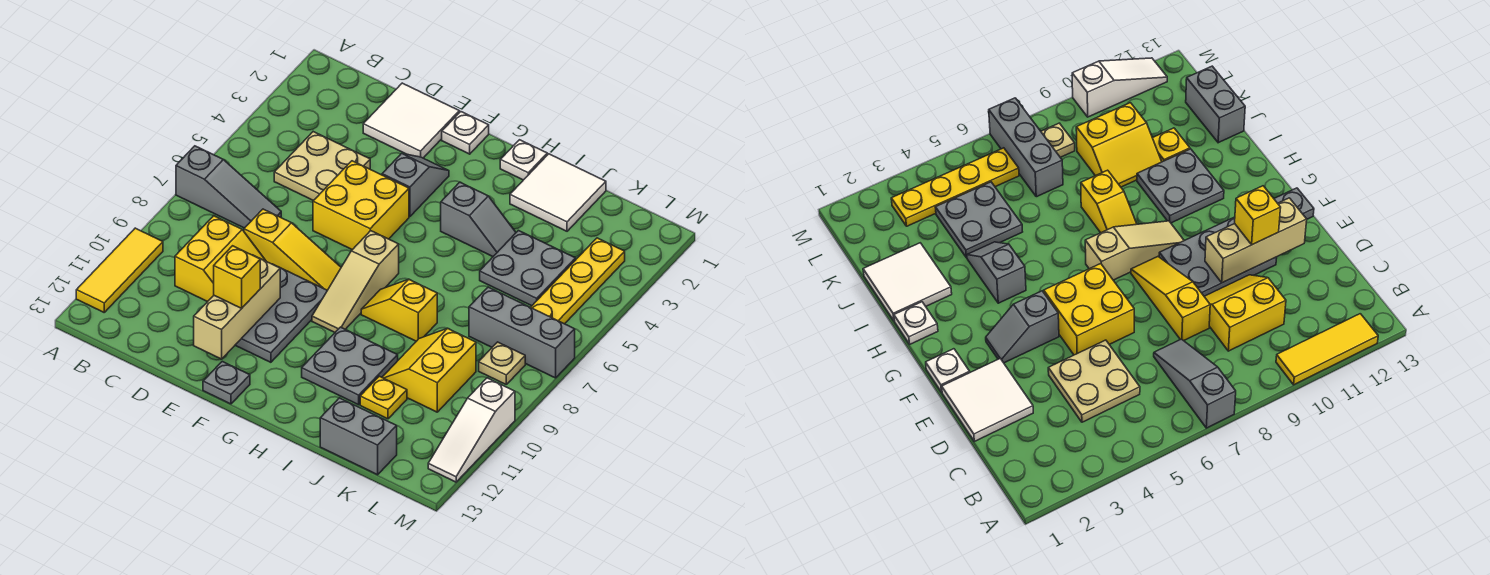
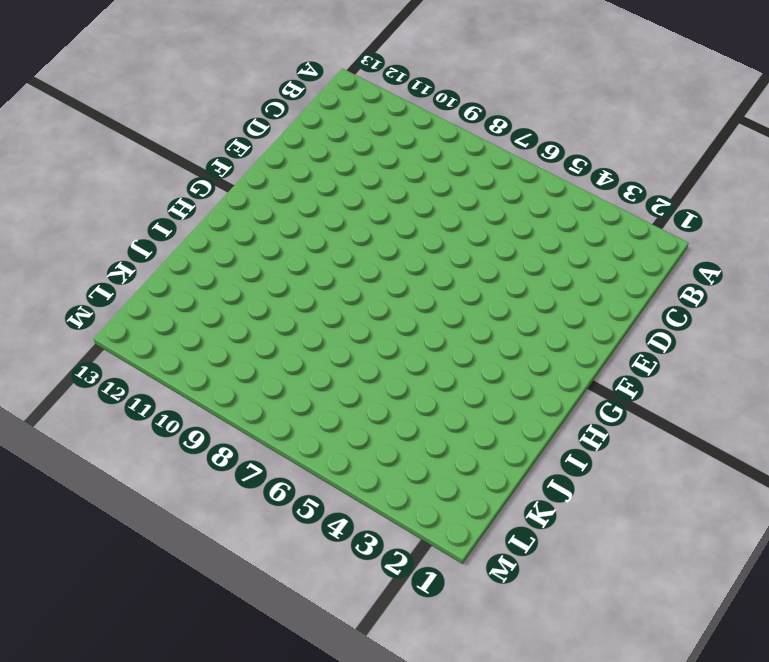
none -> grey 1x3 slope [176,146,281,228]
none -> yellow 1x3 tile [76,228,163,312]
none -> tan 2x2 plate [274,132,370,201]

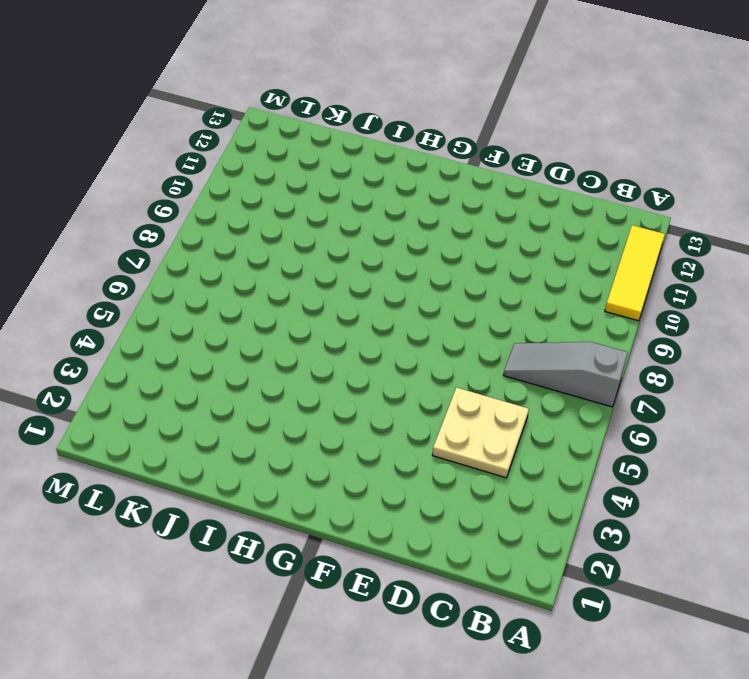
none -> yellow 2x2 slope [175,216,266,302]
none -> white 2x2 tile [363,83,459,158]
none -> yellow 1x3 slope [244,209,341,290]

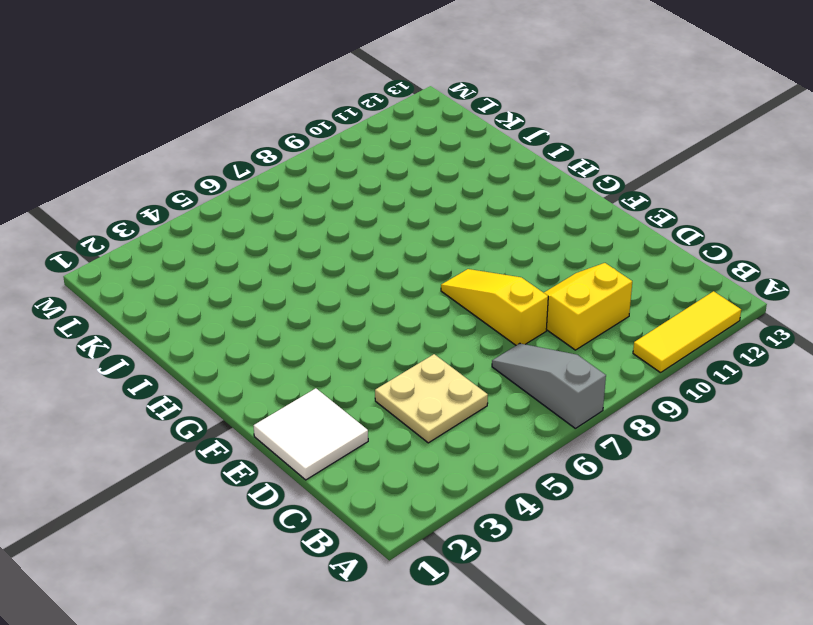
none -> yellow 2x2 brick [313,161,409,250]
none -> grey 2x3 plate [235,264,327,362]
none -> white 1x1 plate [442,112,489,154]

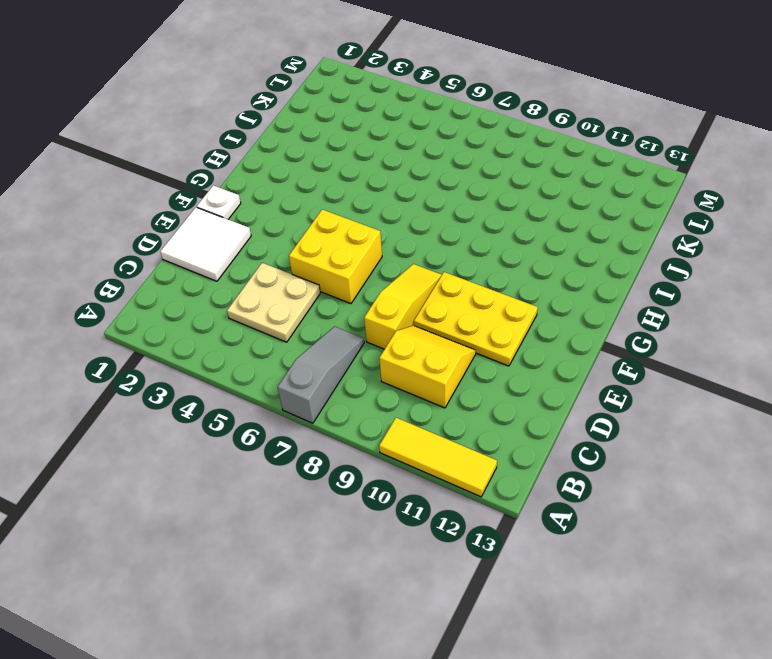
yellow 2x3 plate [414,272,538,366] -> grey 2x3 plate [235,264,327,362]
none -> grey 1x2 slope [382,153,449,217]
none -> grey 1x1 plate [203,362,250,404]
none -> tan 1x3 slope [312,231,399,332]

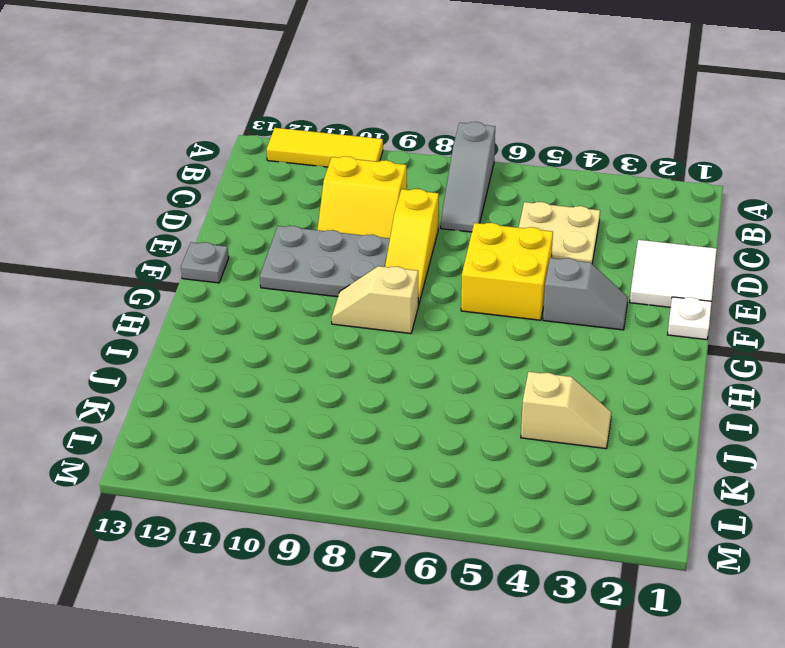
tan 1x2 slope [332,266,418,334] -> tan 1x3 slope [312,231,399,332]
tan 1x2 slope [521,372,612,449] -> grey 2x2 plate [480,231,576,306]
none -> white 1x1 plate [500,140,547,180]
none -> grey 1x2 slope [441,182,516,257]
none -> yellow 1x2 slope [361,279,437,341]

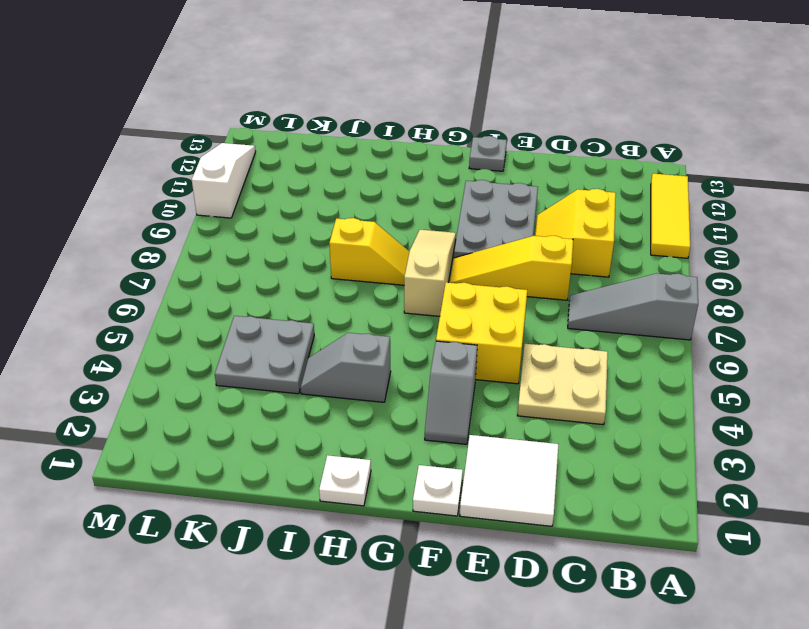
none -> grey 2x2 plate [302,327,398,405]
none -> white 2x2 tile [510,154,606,231]
none -> yellow 2x2 slope [382,328,476,412]

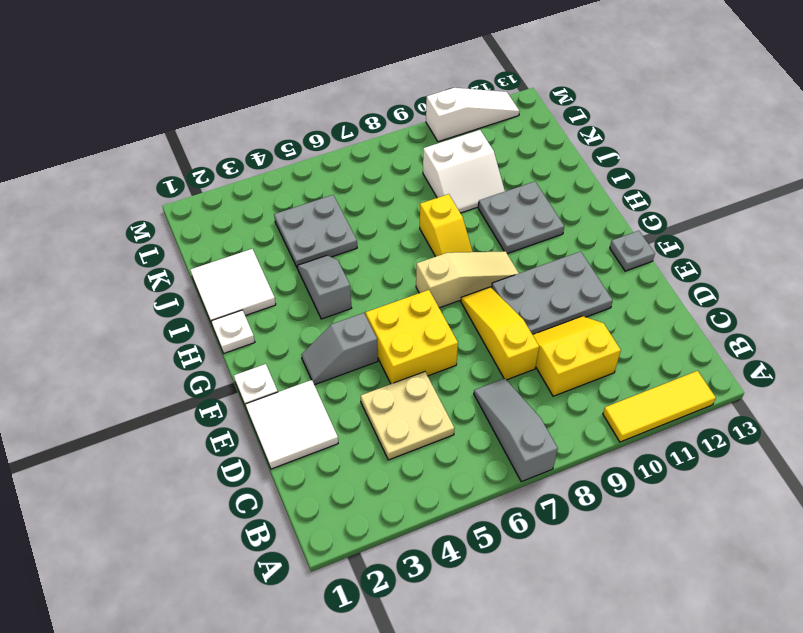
white 2x2 slope [423,130,505,213] -> yellow 2x2 slope [382,328,476,412]
none -> yellow 1x1 plate [360,376,407,419]
none -> grey 1x2 brick [320,398,397,475]
none -> grey 1x3 brick [469,287,575,378]

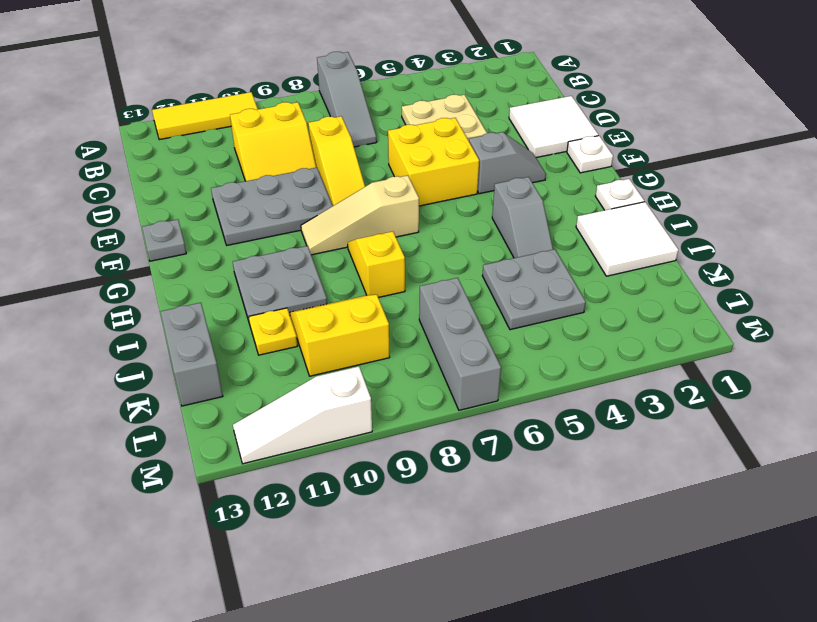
none -> yellow 1x4 plate [531,238,625,324]
none -> tan 1x1 plate [479,342,525,384]
none -> tan 1x3 brick [194,255,280,359]

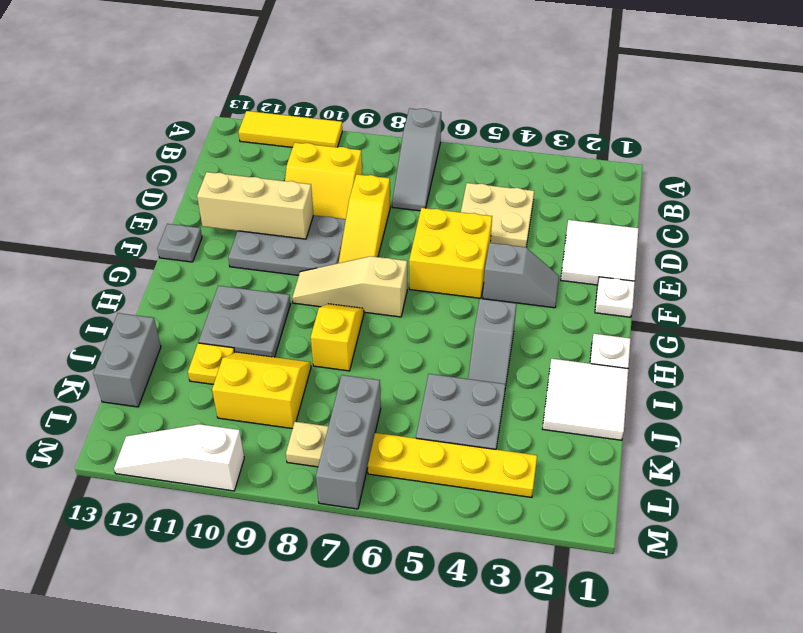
none -> yellow 1x1 brick [214,246,260,308]

